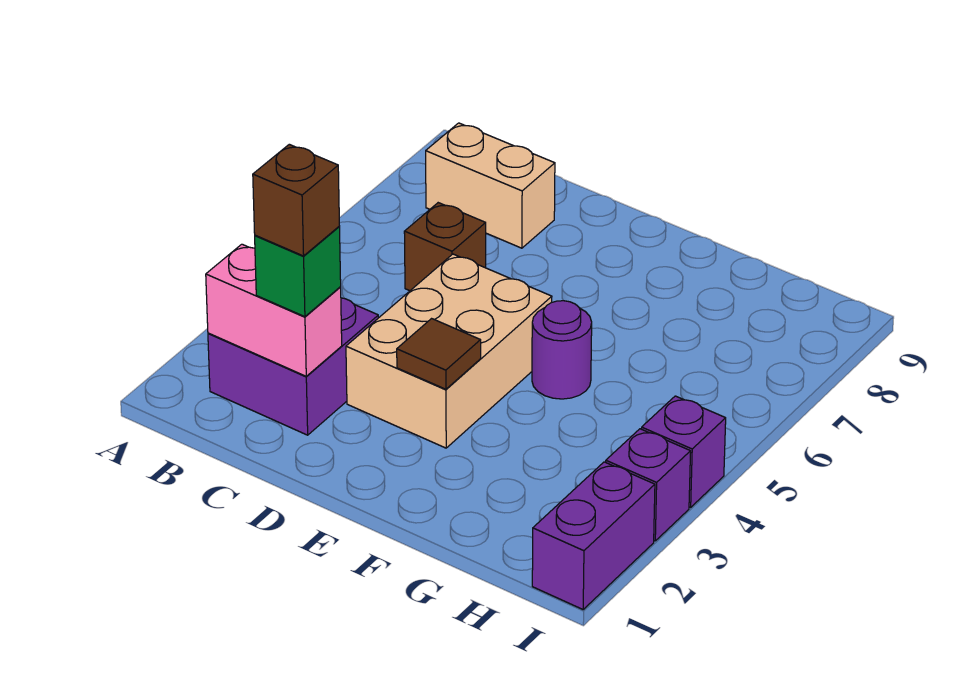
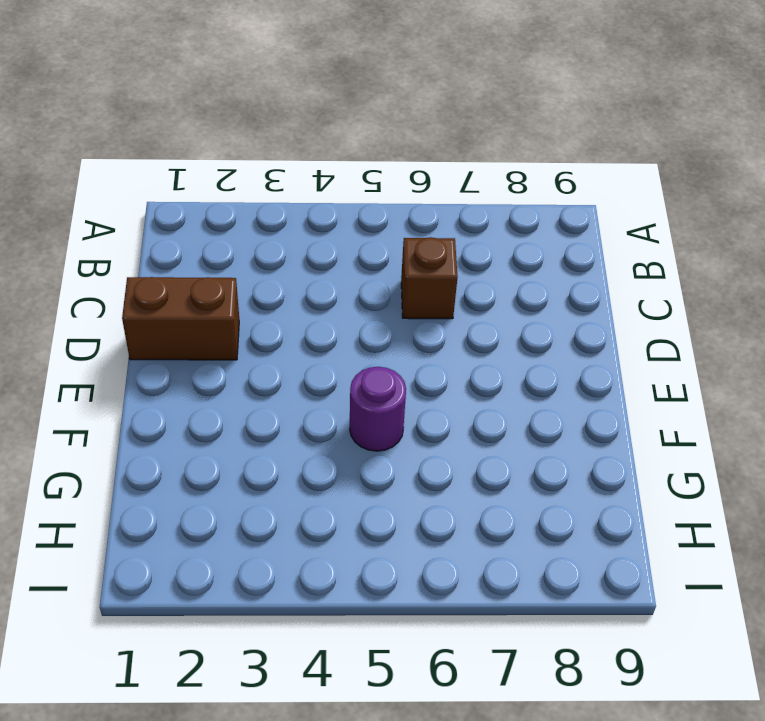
brown 1x2 brick [122,277,239,360] -> none
none -> purple 2x2 brick [208,298,378,435]
none -> tan 1x2 brick [426,123,555,248]
none -> tan 2x3 brick [346,254,552,448]

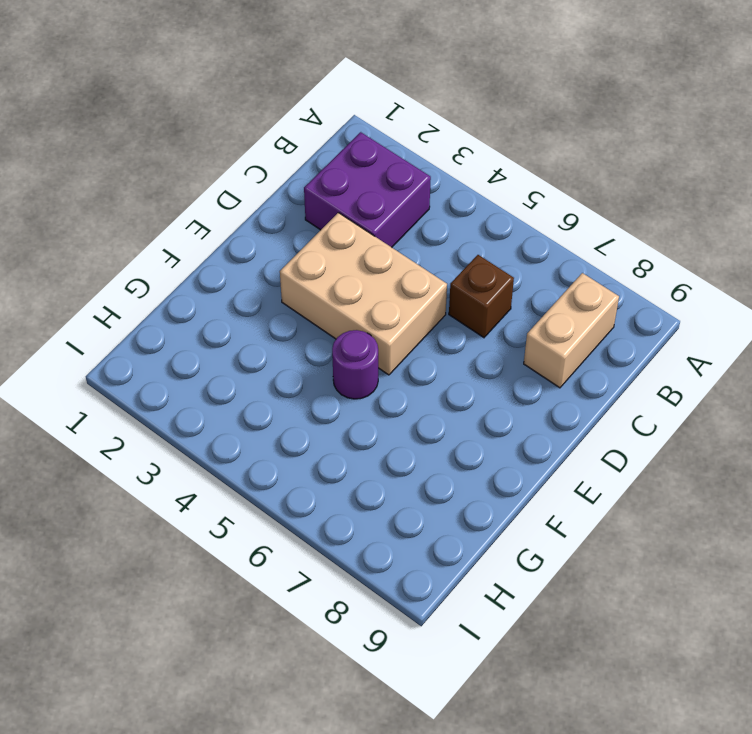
none -> purple 1x2 brick [532,462,655,609]
none -> purple 1x1 brick [606,429,691,541]
none -> purple 1x1 brick [642,396,726,507]

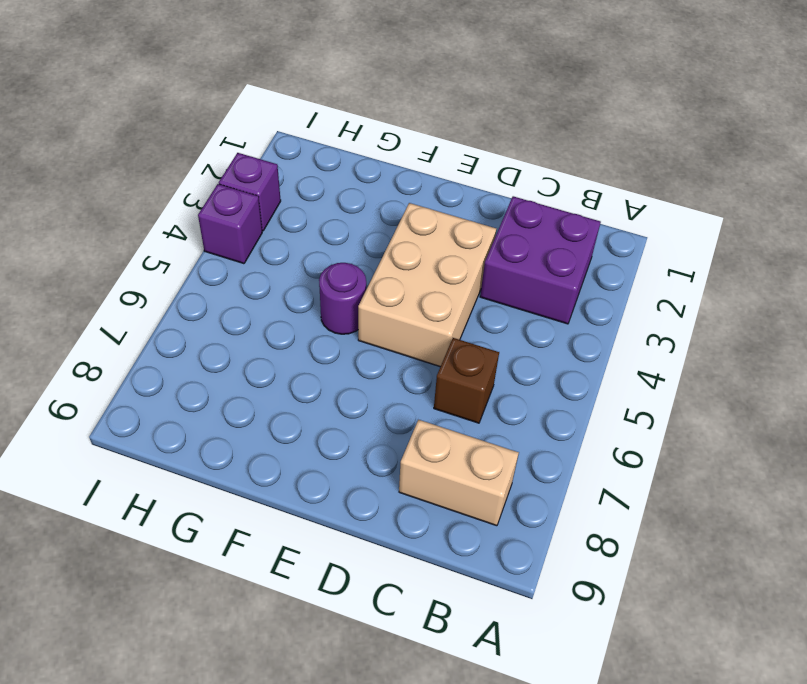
none -> purple 1x2 brick [532,462,655,609]
none -> pink 1x2 brick [206,244,342,376]
none -> brown 1x1 tile [397,319,481,389]

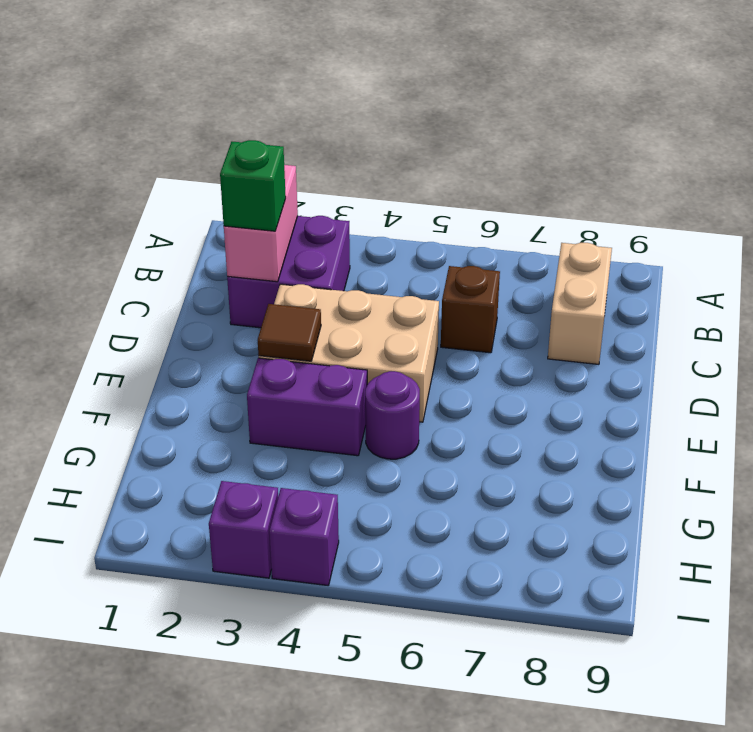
purple 1x2 brick [247,358,367,456] -> purple 1x2 brick moved to [532,462,655,609]
none -> brown 1x1 brick [253,144,339,256]

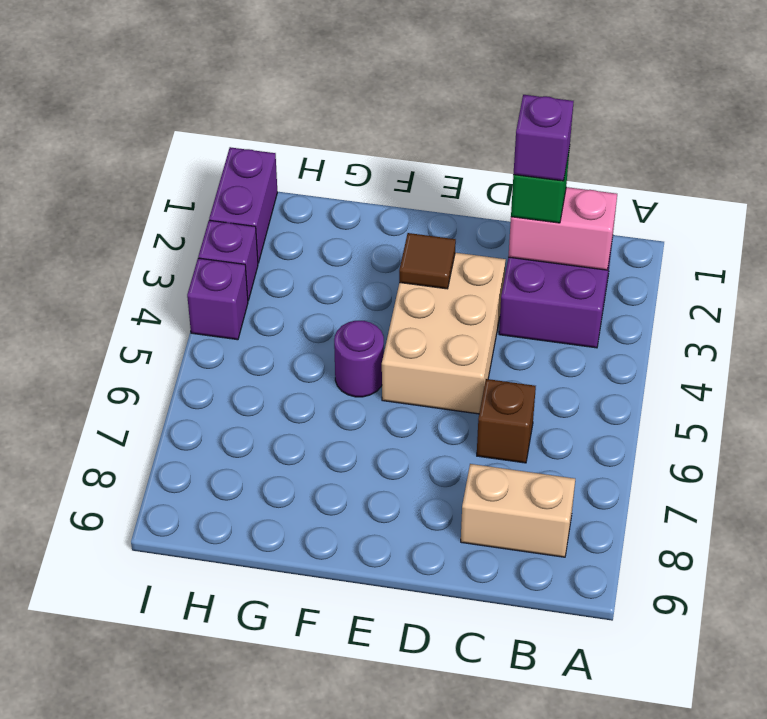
purple 1x1 brick [513,95,574,181] -> brown 1x1 brick [253,144,339,256]

